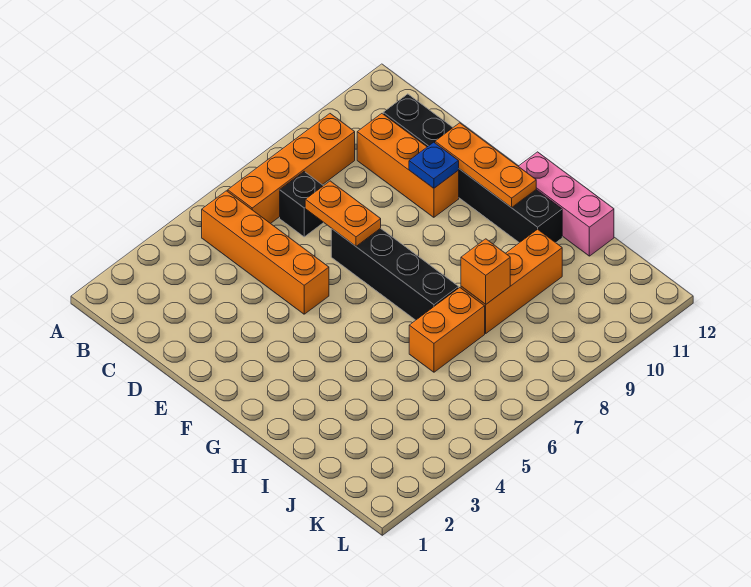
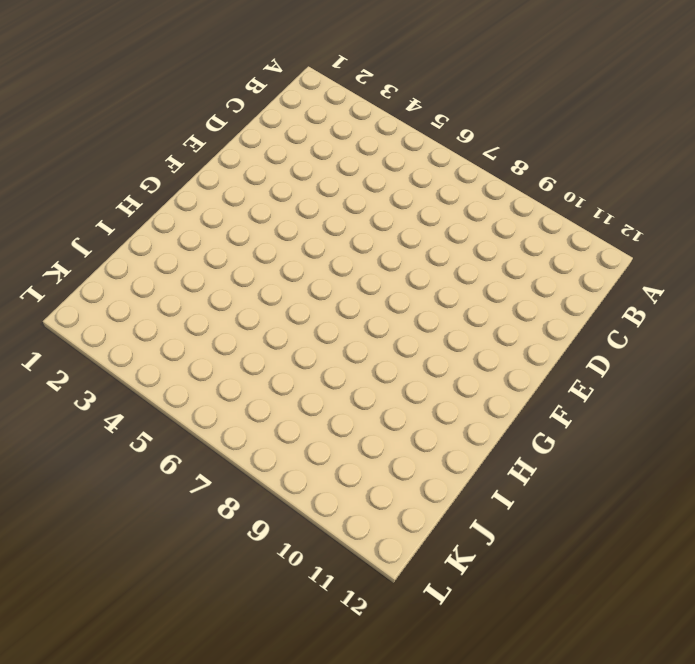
none -> orange 1x4 brick [202,191,329,314]
none -> orange 1x4 brick [228,114,355,224]
none -> black 1x1 brick [280,172,324,237]

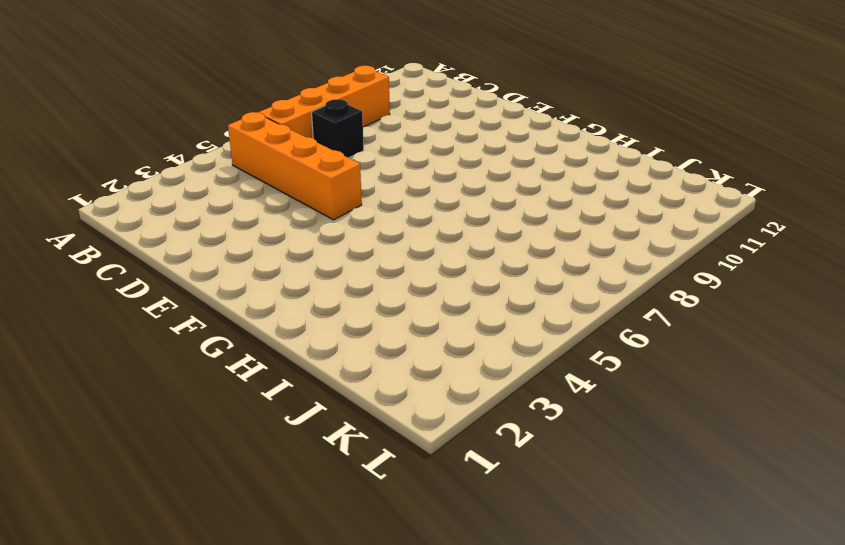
none -> orange 1x3 brick [357,114,459,217]
none -> black 1x6 brick [383,94,562,243]
none -> black 1x4 brick [331,228,459,320]

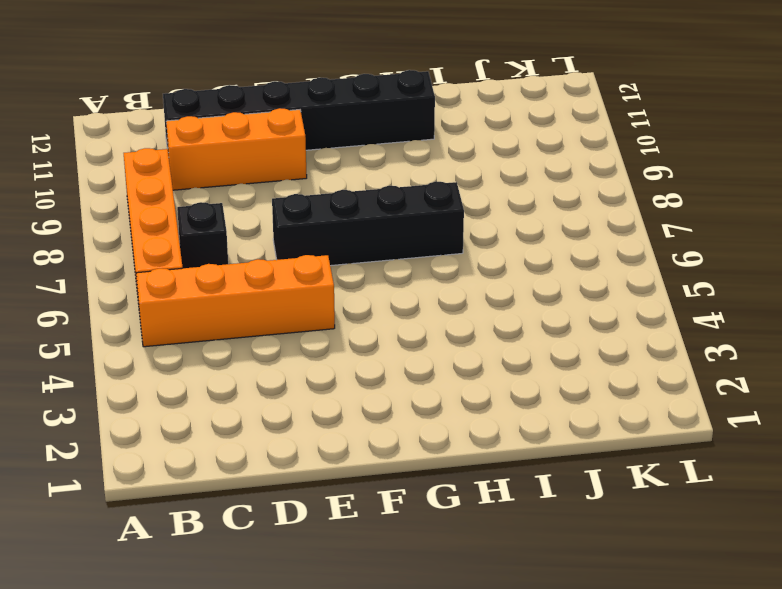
none -> pink 1x3 brick [518,152,614,256]
none -> orange 1x2 brick [409,288,485,372]
none -> orange 1x3 brick [461,229,562,333]

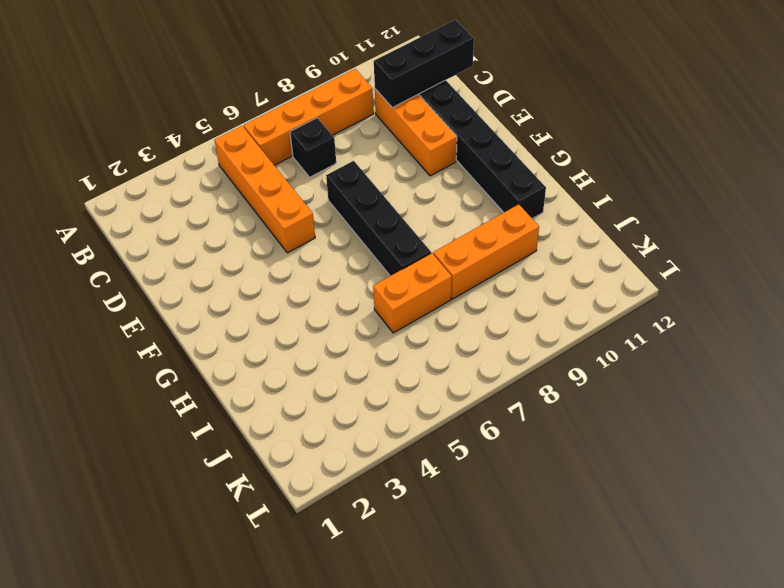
black 1x3 brick [374,20,474,107] -> none
none -> pink 1x3 brick [518,152,614,256]
none -> orange 1x2 plate [305,181,381,246]
none -> blue 1x1 plate [409,142,459,188]

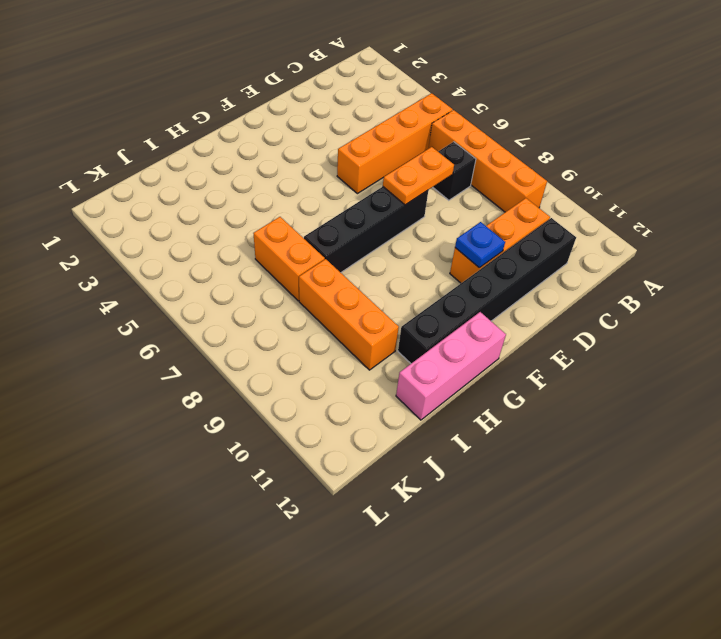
none -> orange 1x3 plate [435,123,536,208]
none -> orange 1x1 brick [461,239,510,304]

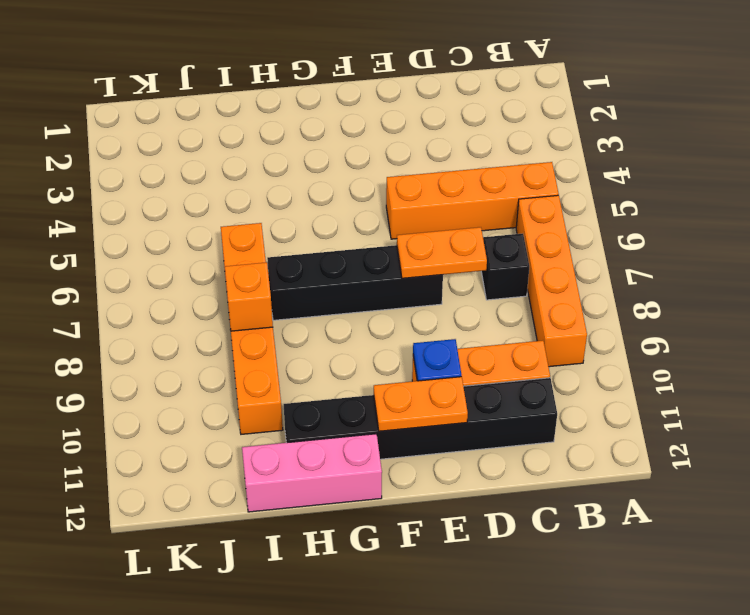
orange 1x2 plate [374,377,468,431] -> orange 1x3 plate [435,123,536,208]

